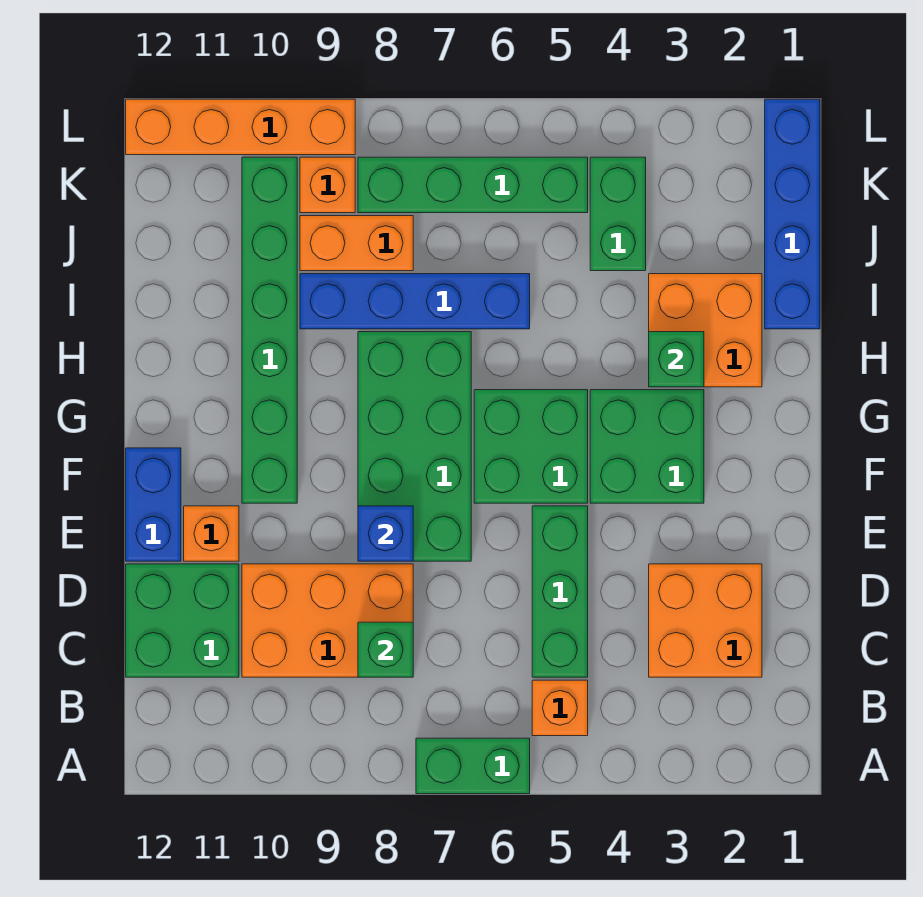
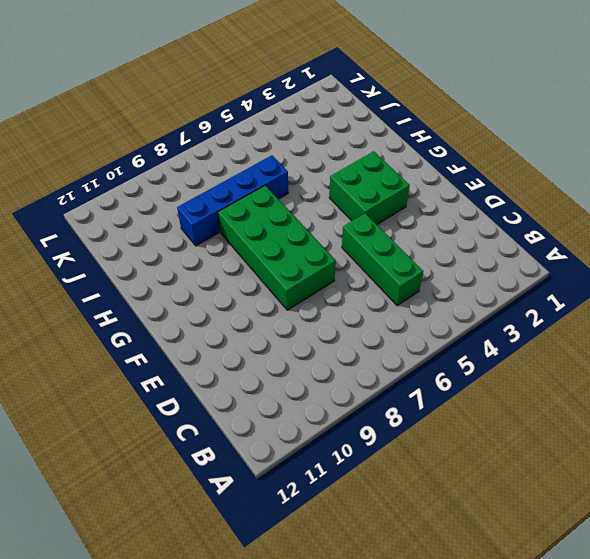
none -> green 1x2 brick [416,738,530,794]
none -> orange 1x1 brick [532,680,588,736]
none -> orange 2x2 brick [649,564,762,677]

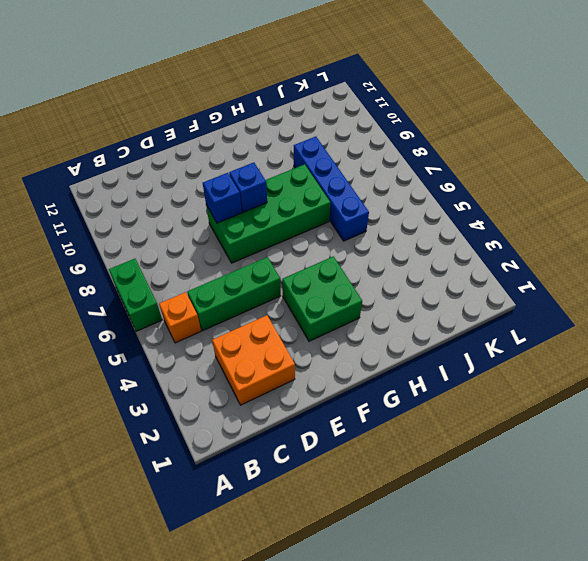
blue 1x1 brick [229,163,267,212] -> none
none -> orange 2x3 brick [242,564,413,677]
none -> green 2x2 brick [126,564,239,677]
none -> orange 1x1 brick [184,506,239,561]

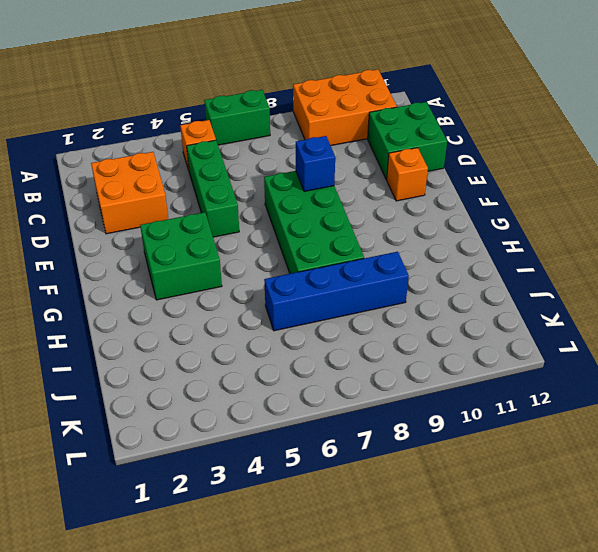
orange 2x3 brick [293,69,397,146] -> orange 2x3 brick moved to [242,564,413,677]
none -> blue 1x2 brick [126,448,181,561]
none -> green 2x2 brick [474,390,588,503]
none -> green 1x6 brick [242,157,297,503]

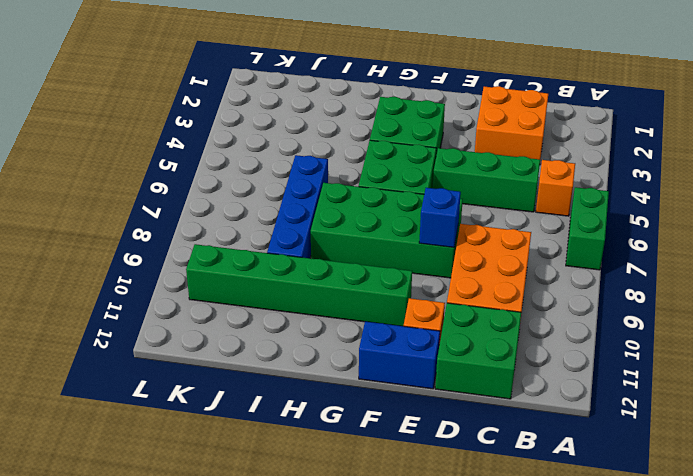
none -> orange 2x2 brick [649,274,762,387]
none -> blue 1x4 brick [765,99,820,329]
none -> green 1x2 brick [590,157,646,271]

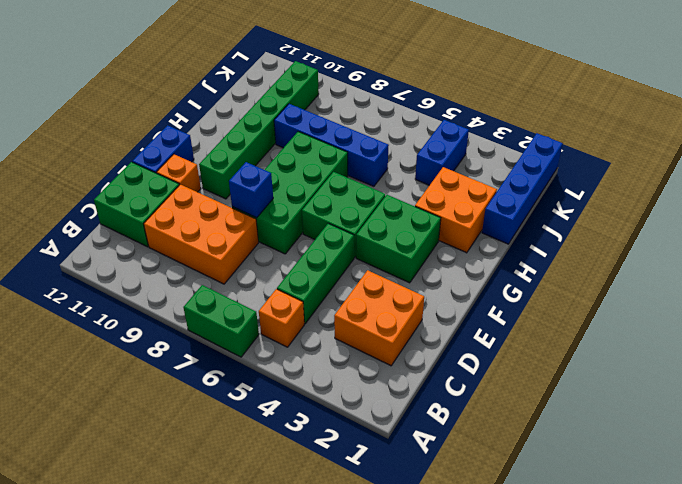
blue 1x2 brick [415,120,469,185] -> green 1x2 brick [590,157,646,271]
none -> orange 1x2 brick [300,216,413,271]
none -> green 1x4 brick [358,157,588,213]
none -> orange 1x1 brick [300,157,355,213]

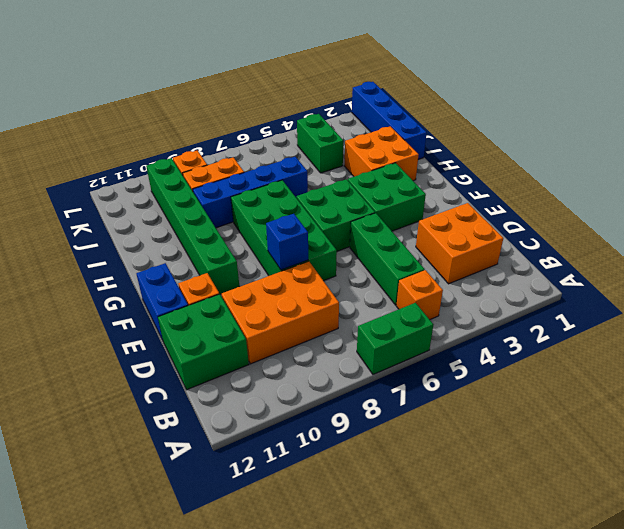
none -> green 1x4 brick [358,157,588,213]
none -> orange 1x4 brick [126,99,355,155]
none -> green 1x1 brick [358,622,413,677]

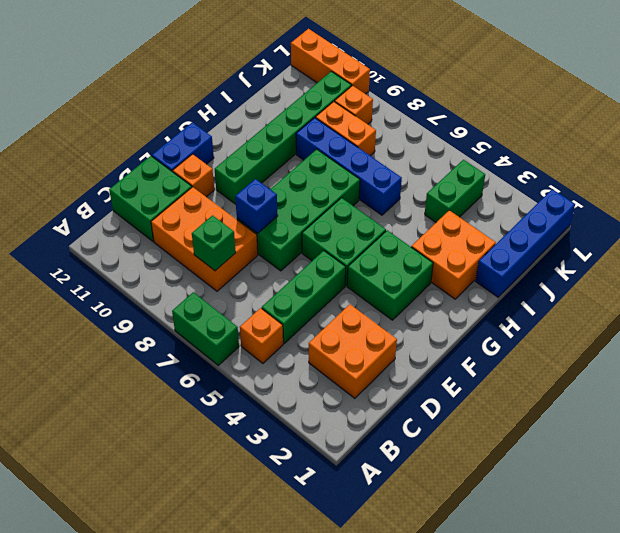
orange 1x3 brick [291,29,370,94] -> orange 1x4 brick [126,99,355,155]
none -> green 1x4 brick [358,157,588,213]
none -> green 1x1 brick [649,332,704,387]

